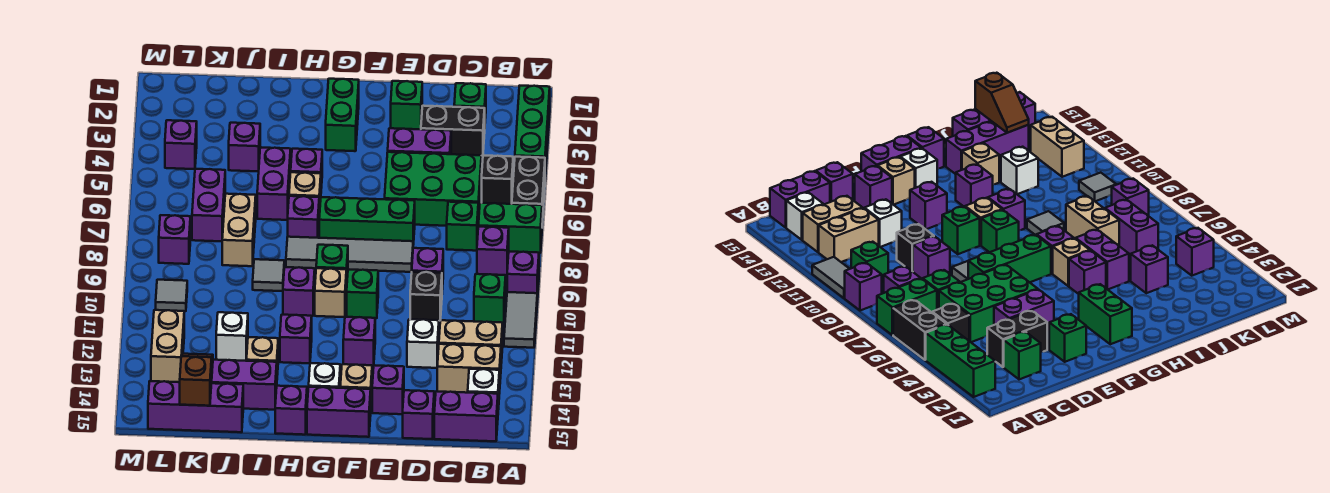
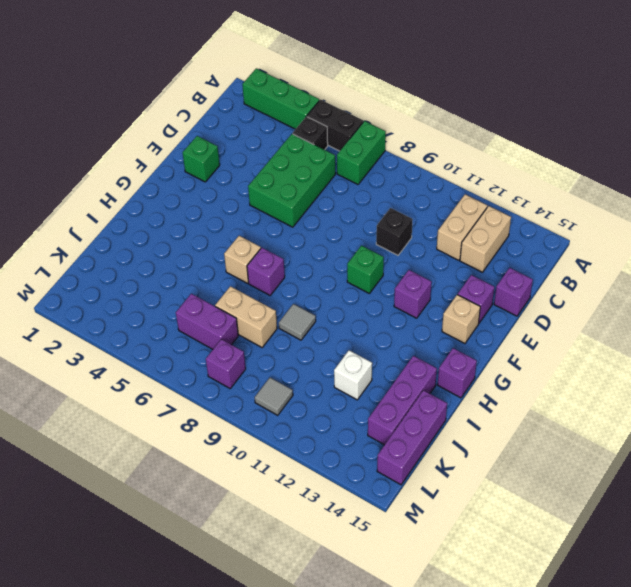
none -> purple 1x1 brick [507,251,539,300]
none -> grey 1x2 tile [504,292,537,348]
none -> purple 1x1 brick [477,227,509,275]
none -> green 1x1 brick [474,274,506,323]

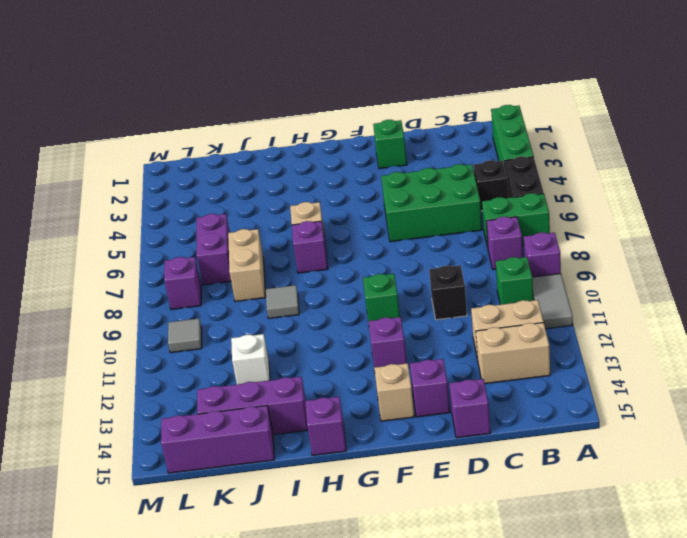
none -> white 1x1 brick [468,369,499,410]
none -> purple 1x2 brick [434,391,498,441]
none -> green 1x1 brick [454,83,486,118]
none -> black 1x2 brick [421,106,485,156]

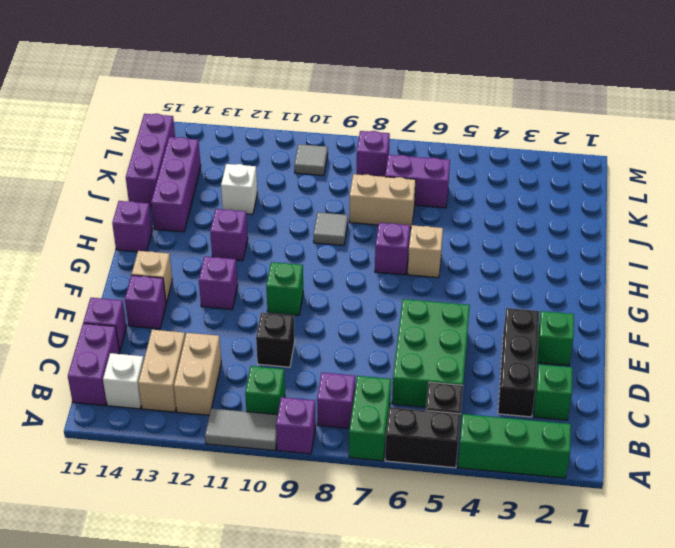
black 1x3 brick [498,308,539,417] -> black 1x2 brick [421,106,485,156]
none -> green 1x1 brick [447,202,478,251]
none -> purple 1x2 brick [388,128,451,154]
none -> purple 1x1 brick [412,248,443,290]
none -> white 1x1 brick [407,319,439,368]

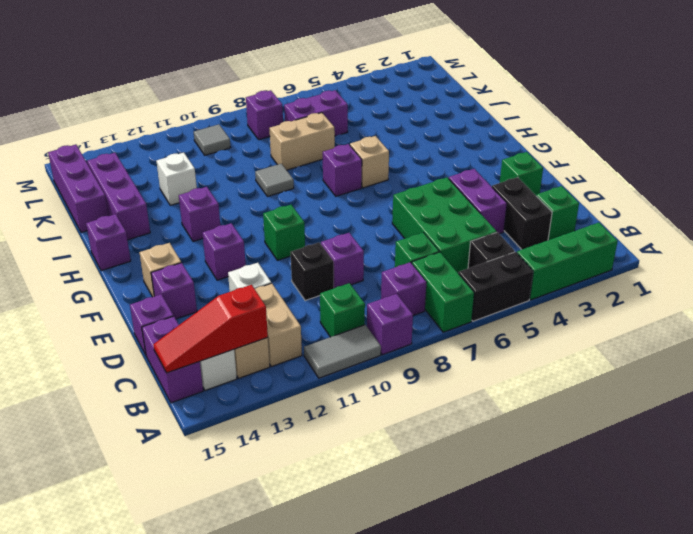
red 1x3 slope [153,285,268,373] -> none
none -> green 1x3 brick [319,197,415,245]
none -> grey 1x4 tile [286,237,413,272]
none -> purple 1x2 brick [307,387,371,437]
none -> green 1x2 brick [326,79,359,151]

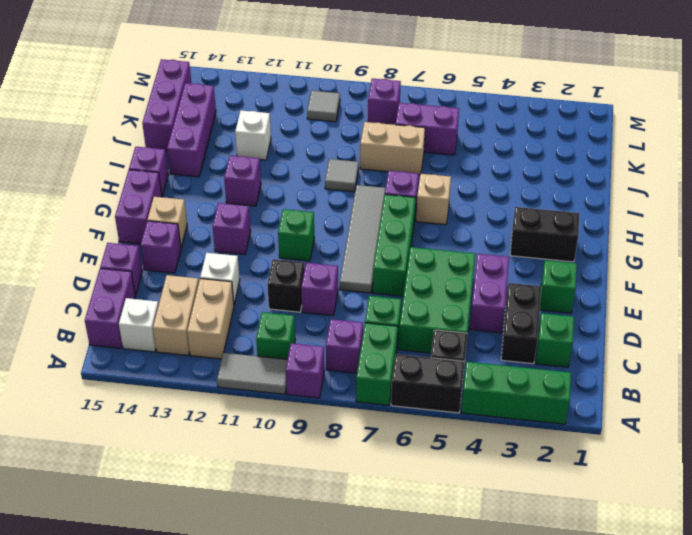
black 1x2 brick [510,207,580,262] -> green 1x2 brick [326,79,359,151]
none -> green 1x1 brick [316,245,348,293]
none -> tan 1x1 brick [315,268,346,317]
none -> white 1x1 brick [309,363,340,388]
none -> purple 1x1 brick [291,149,322,188]

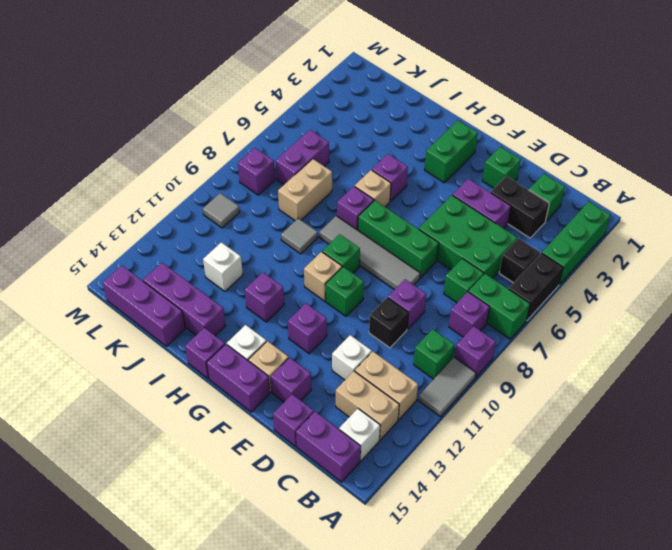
none -> purple 1x1 brick [283,267,315,316]
none -> purple 1x2 brick [257,147,291,220]
none -> tan 1x1 brick [246,337,278,375]
none -> purple 1x1 brick [229,123,260,171]

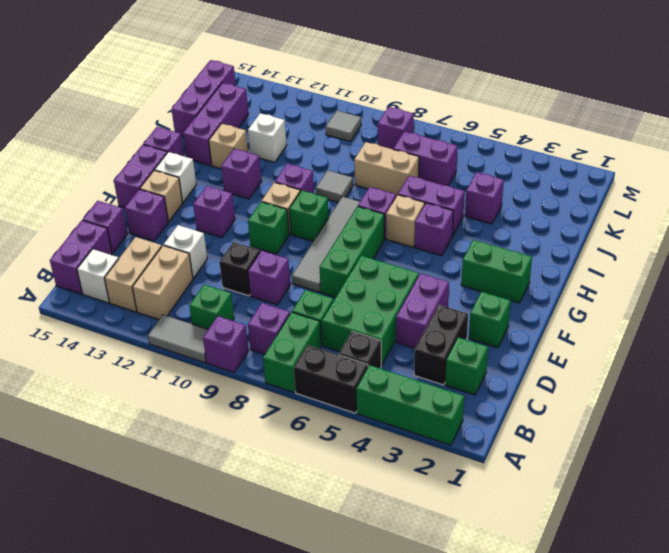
none -> purple 1x1 brick [165,120,197,169]
none -> tan 1x2 brick [151,310,184,382]
none -> brown 1x2 slope [180,354,213,406]

